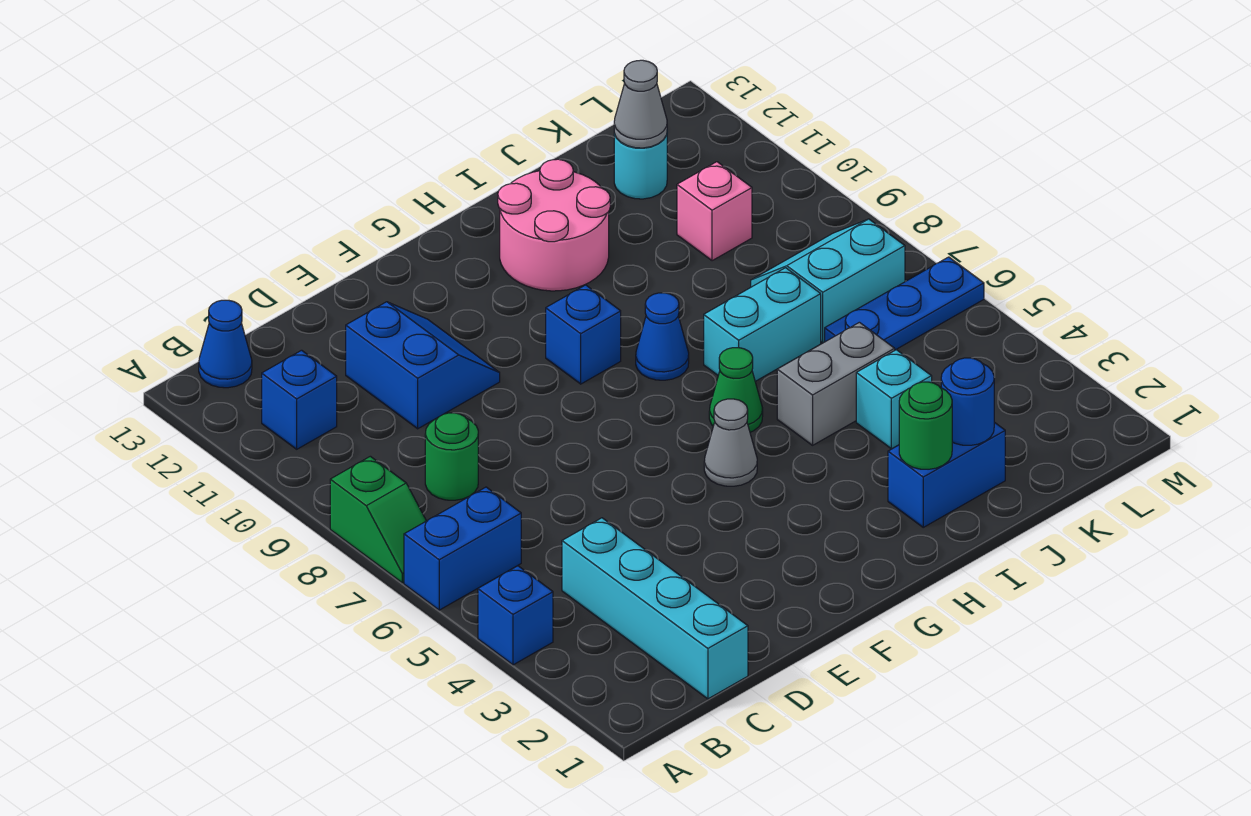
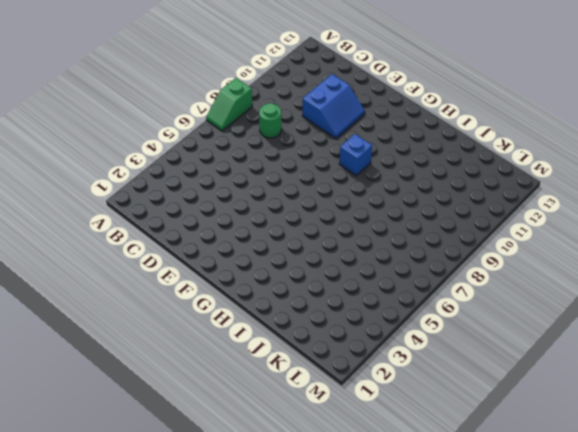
none -> blue 1x1 brick [478,566,553,665]
none -> blue 1x2 brick [404,487,521,610]
none -> blue 1x1 brick [262,350,337,449]

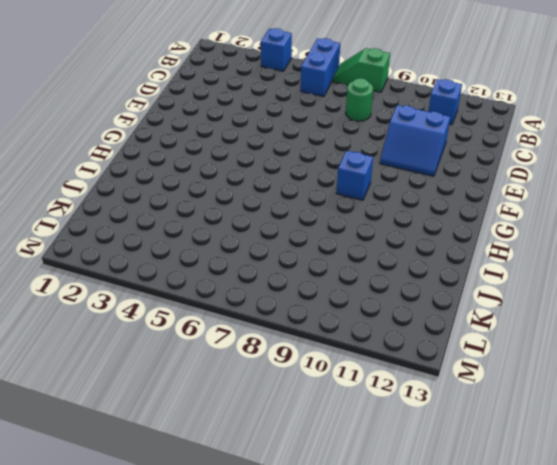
none -> blue 1x1 cone [199,300,252,388]
none -> cyan 1x4 brick [562,518,748,699]
none -> grey 1x1 cone [704,399,757,486]

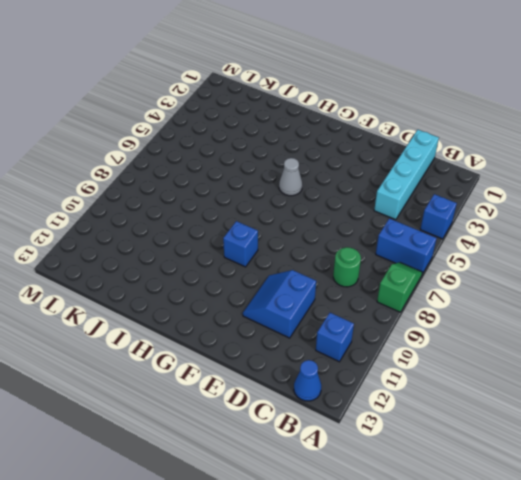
none -> green 1x1 cone [709,348,763,432]
none -> blue 1x1 cone [636,293,689,380]
none -> pink 2x2 round brick [498,159,610,291]

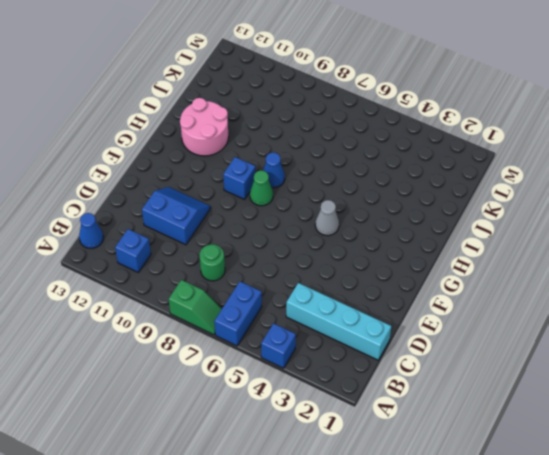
green 1x1 cone [250,170,273,206] -> green 1x1 cone moved to [709,348,763,432]
none -> blue 1x2 brick [888,422,1005,527]
none -> grey 1x2 brick [777,322,895,445]
none -> cyan 1x2 brick [704,268,821,381]

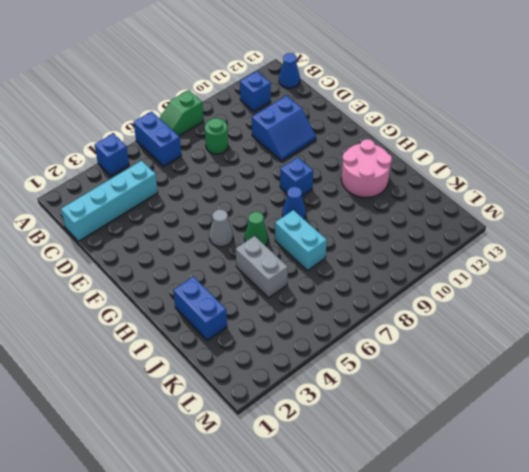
none -> cyan 1x1 brick [856,350,932,449]
none -> blue 1x3 plate [825,257,984,350]
none -> cyan 2x2 slope [751,219,905,343]

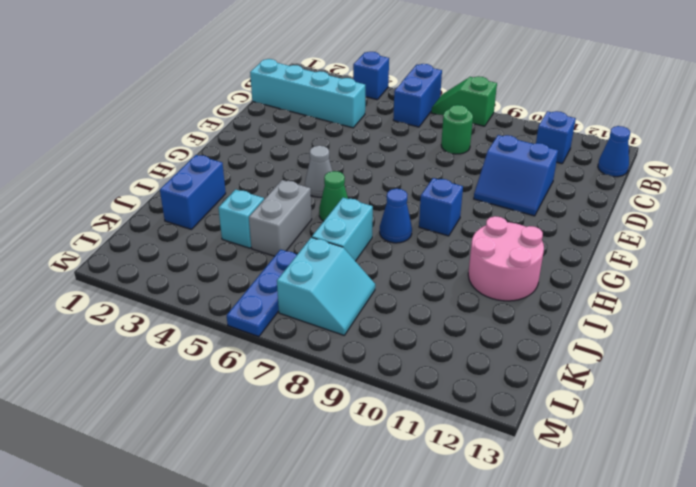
none -> pink 1x1 brick [677,162,752,261]
none -> cyan 1x1 round brick [614,134,667,199]
none -> green 1x1 round brick [899,382,952,469]

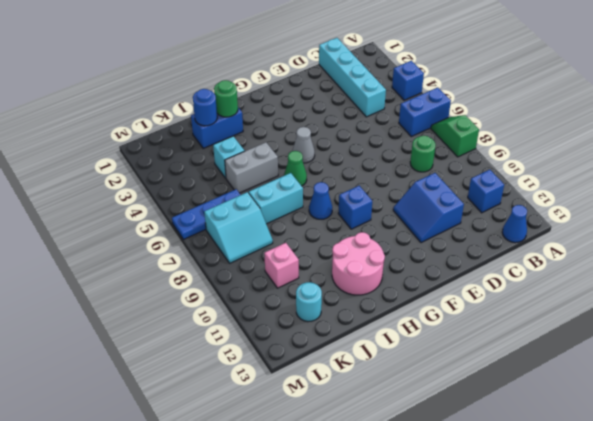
none -> grey 1x1 cone [614,60,667,148]

